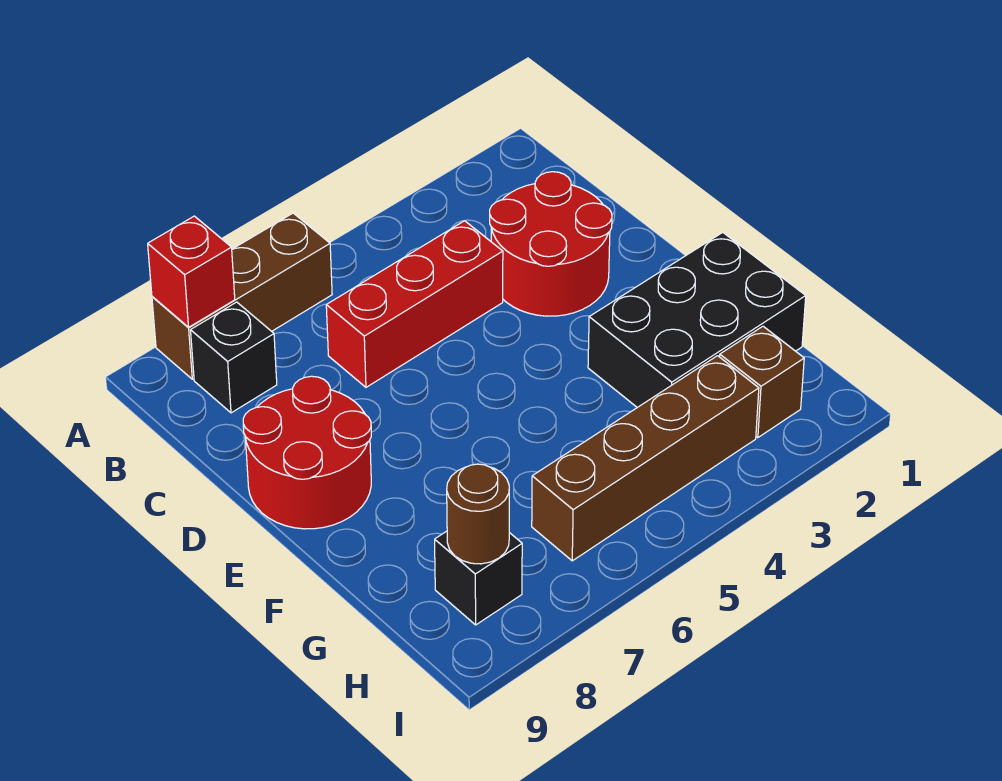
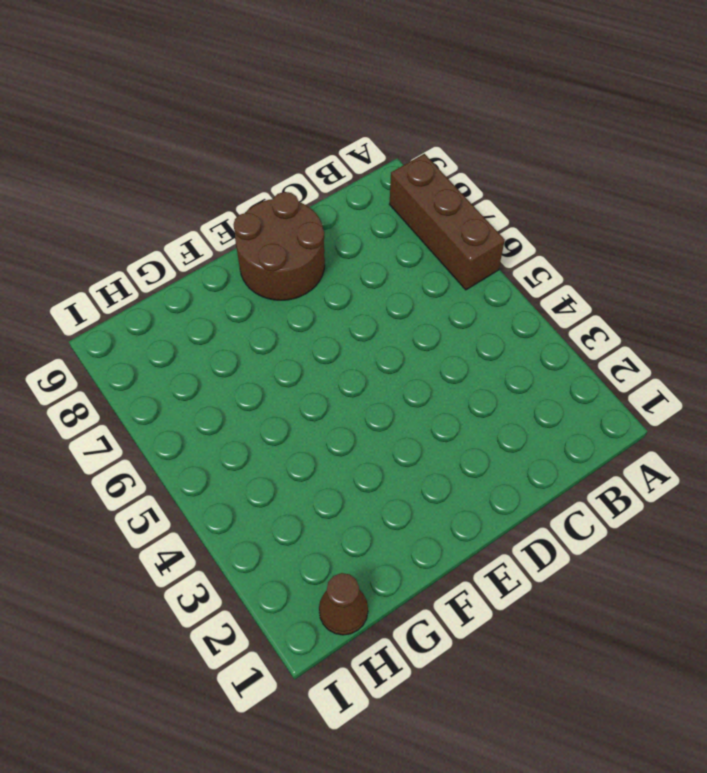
brown 2x2 round brick [234,192,325,300] -> red 2x2 round brick [243,376,371,529]
brown 1x1 cone [319,573,368,635] -> none
none -> black 1x1 brick [191,302,277,413]
none -> red 2x2 round brick [490,172,612,316]

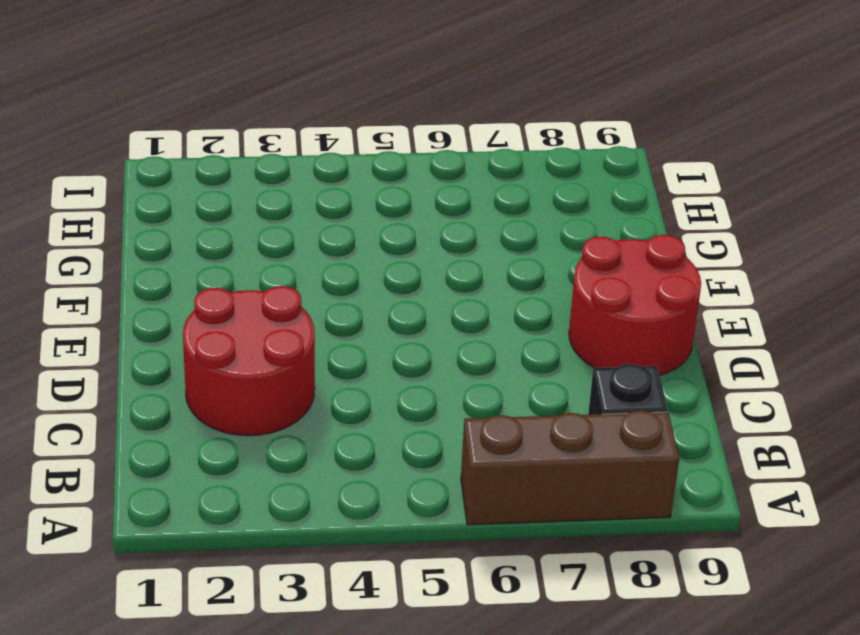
none -> red 1x3 brick [326,221,503,387]
none -> black 2x3 brick [588,232,806,407]

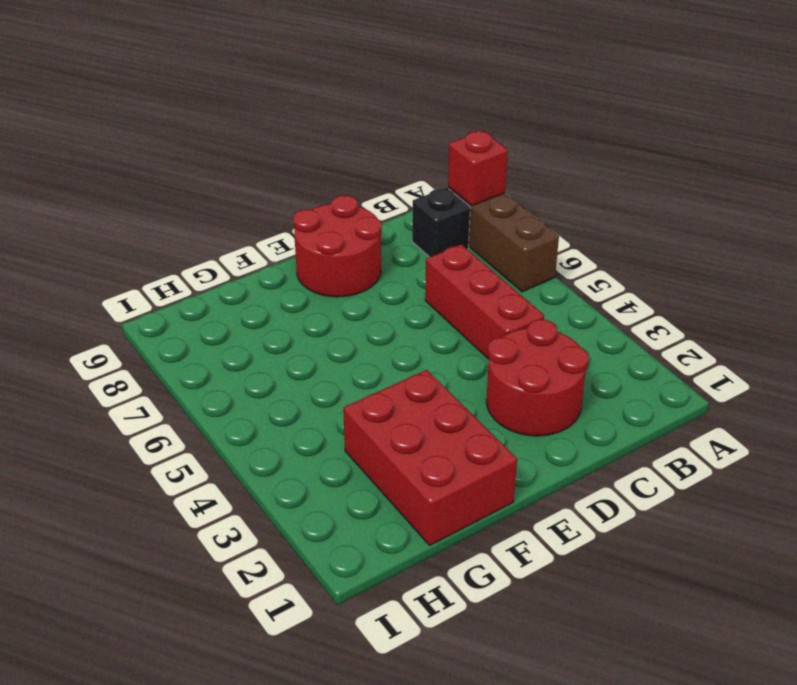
red 2x3 brick [343,370,517,545] -> black 2x3 brick [588,232,806,407]
none -> brown 1x1 brick [720,326,804,438]
none -> brown 1x4 brick [532,356,759,561]

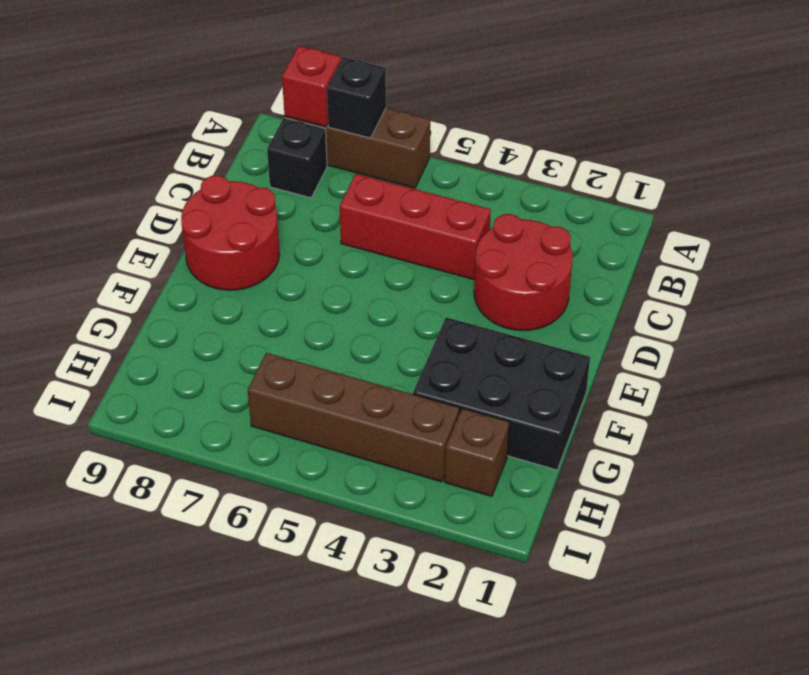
black 1x1 brick [327,57,386,138] -> black 1x1 brick moved to [435,531,522,625]
none -> brown 1x1 round brick [447,464,509,564]

